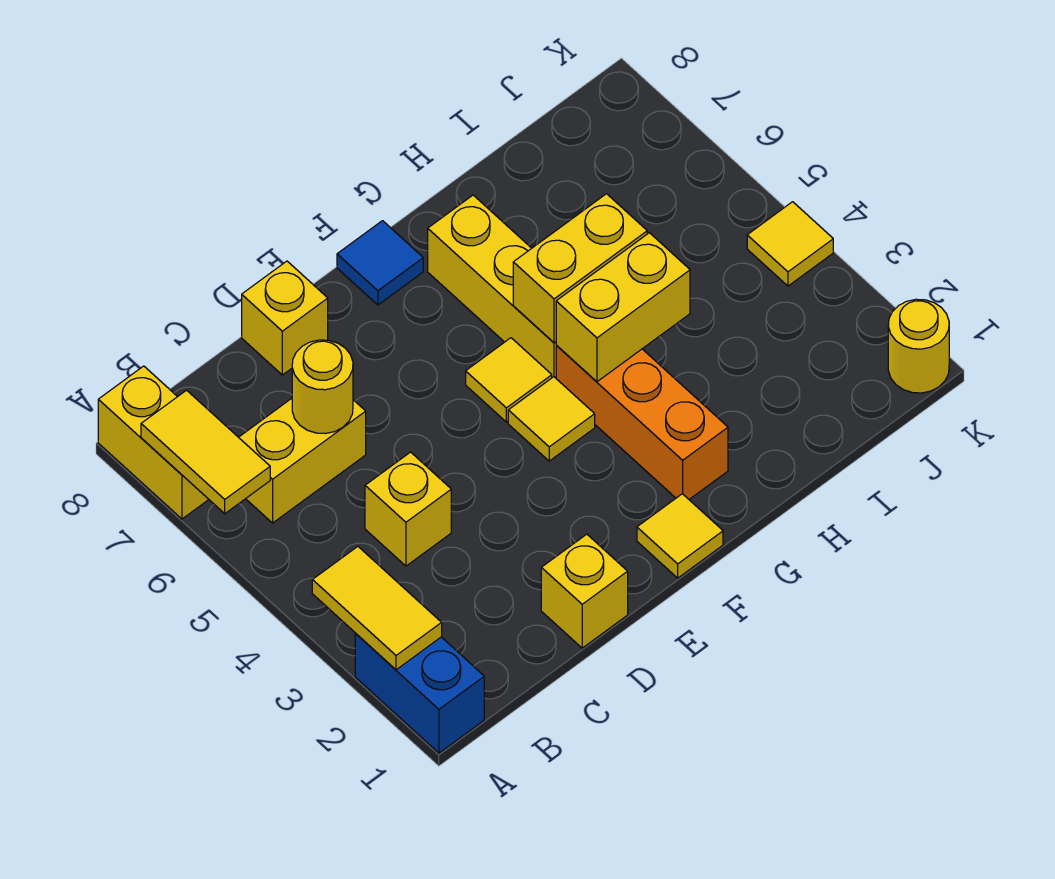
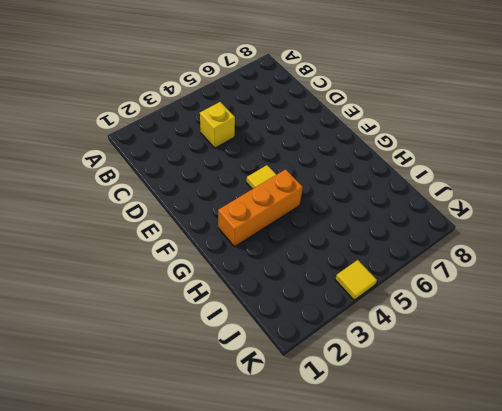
none -> blue 1x2 brick [355,634,484,753]
none -> yellow 1x2 brick [98,366,209,519]
none -> yellow 1x2 brick [239,398,366,523]

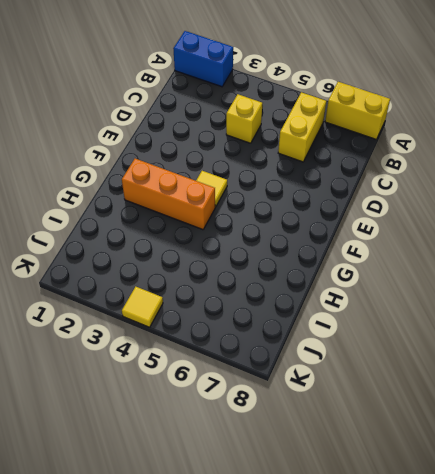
none -> yellow 1x1 brick [541,534,628,648]
none -> yellow 1x1 brick [242,261,328,375]
none -> yellow 1x1 tile [637,494,723,578]

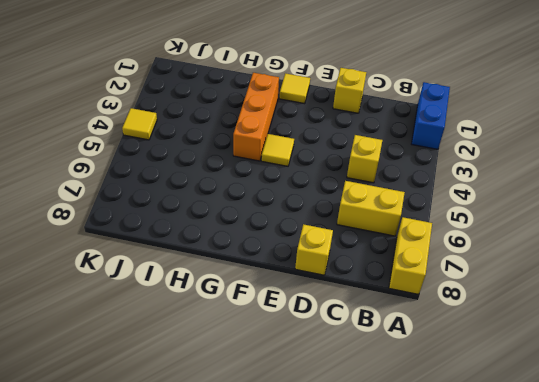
none -> yellow 1x1 tile [466,338,552,422]
none -> blue 1x1 tile [337,221,423,305]
none -> yellow 1x3 brick [428,195,556,378]

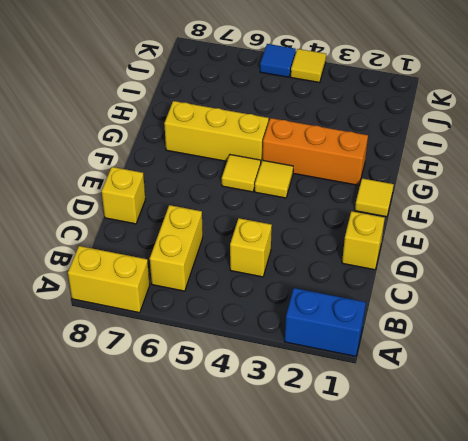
blue 1x1 tile [260,44,296,77] -> blue 1x1 tile moved to [337,221,423,305]
none -> yellow 1x1 round brick [888,299,949,393]
none -> yellow 1x2 tile [312,547,442,670]
none -> yellow 1x2 tile [141,390,270,514]

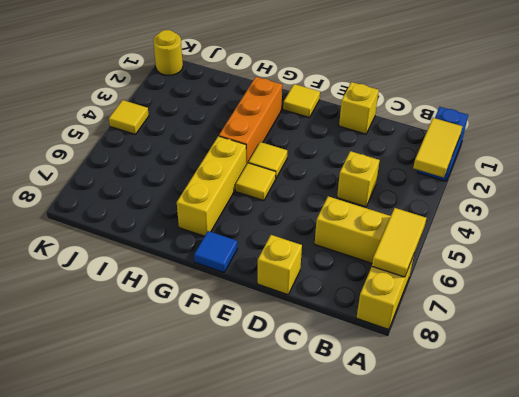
none -> yellow 1x1 round brick [292,340,353,434]
none -> yellow 1x2 brick [556,233,690,382]
none -> yellow 1x2 brick [513,194,647,343]

